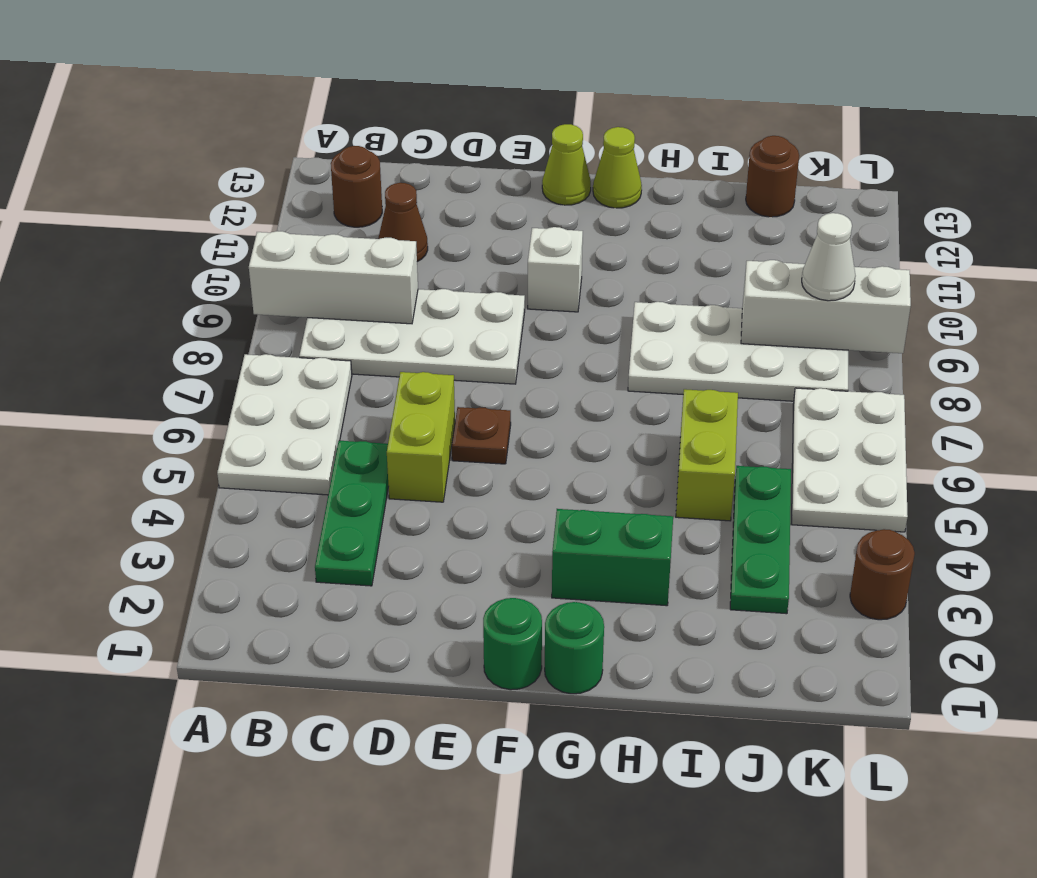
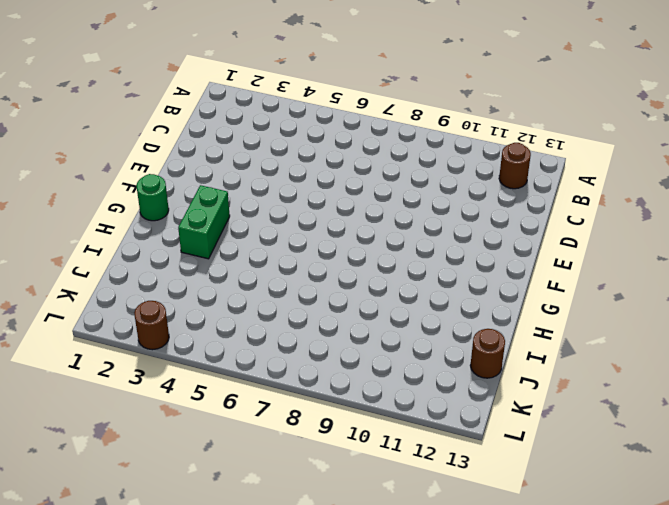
none -> white 2x3 plate [217,354,352,495]
none -> white 2x4 plate [299,289,525,384]
none -> green 1x3 plate [315,441,389,586]

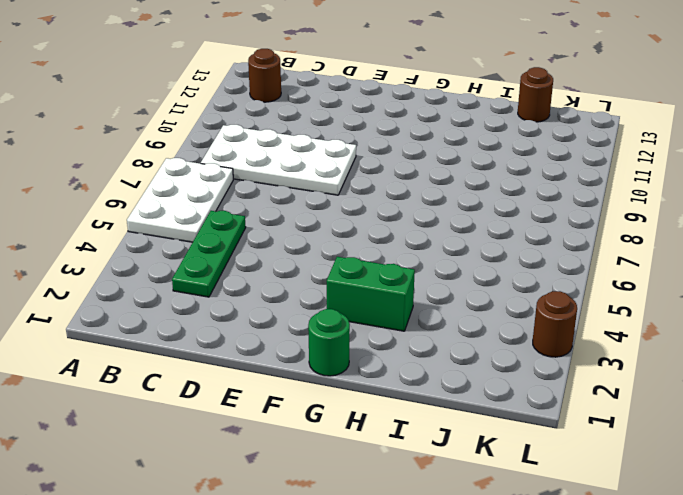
none -> brown 1x1 cone [378,183,428,262]
none -> lime 1x2 brick [387,372,455,502]
none -> brown 1x1 plate [452,407,511,464]

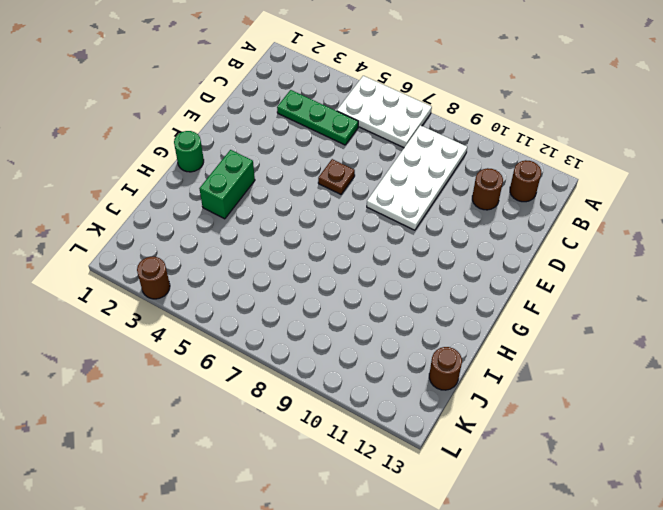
brown 1x1 round brick [472,168,503,210] -> brown 1x1 cone [378,183,428,262]
none -> lime 1x2 brick [387,372,455,502]
none -> green 1x1 round brick [483,598,542,690]
none -> white 1x1 brick [528,227,583,312]

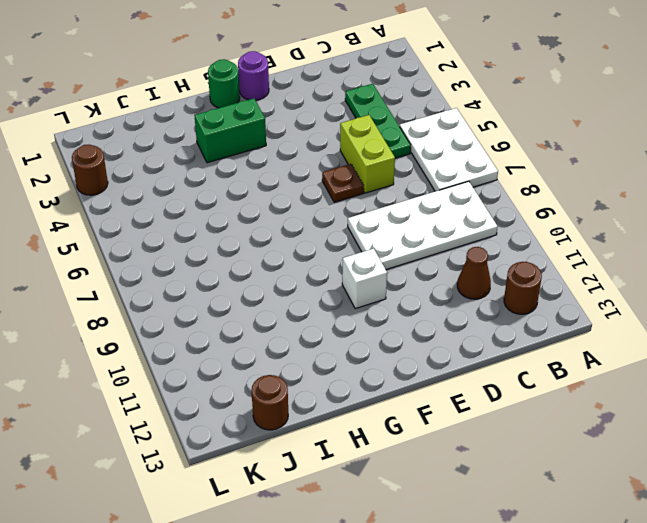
purple 1x1 round brick [238,51,269,100] -> green 1x1 round brick [483,598,542,690]
none -> lime 1x1 cone [542,124,591,205]
none -> lime 1x1 cone [593,127,642,208]
none -> white 2x4 plate [628,302,848,401]

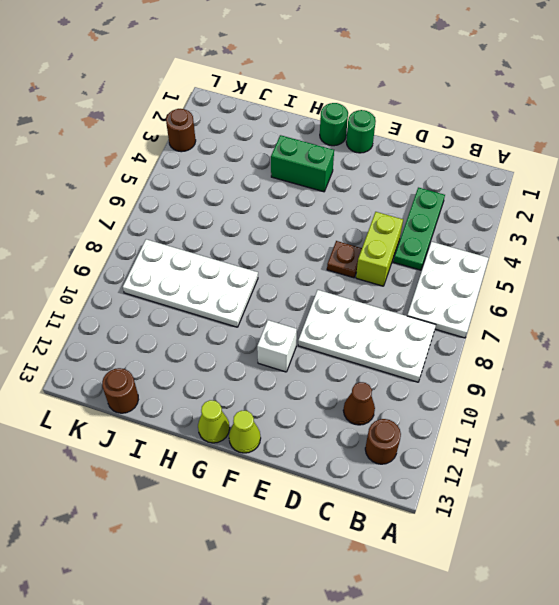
none -> lime 1x2 brick [676,389,738,521]
none -> green 1x3 plate [730,466,791,614]
none -> white 2x3 plate [792,388,908,532]

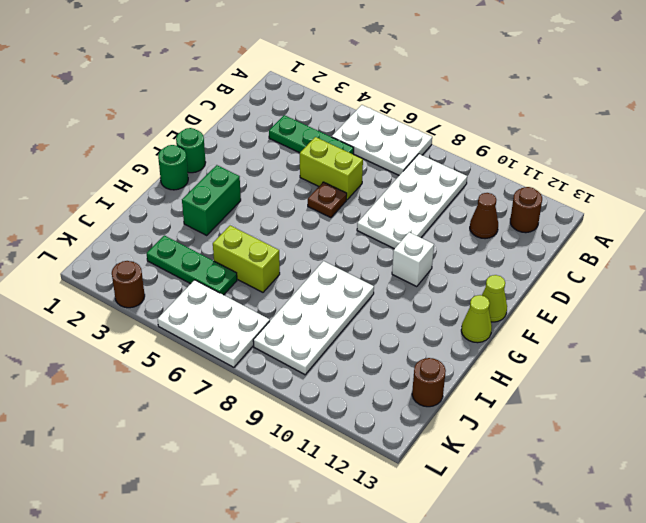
none -> white 1x3 brick [249,231,418,324]
none -> white 1x3 brick [741,260,911,353]
none -> white 1x1 cone [802,213,855,301]

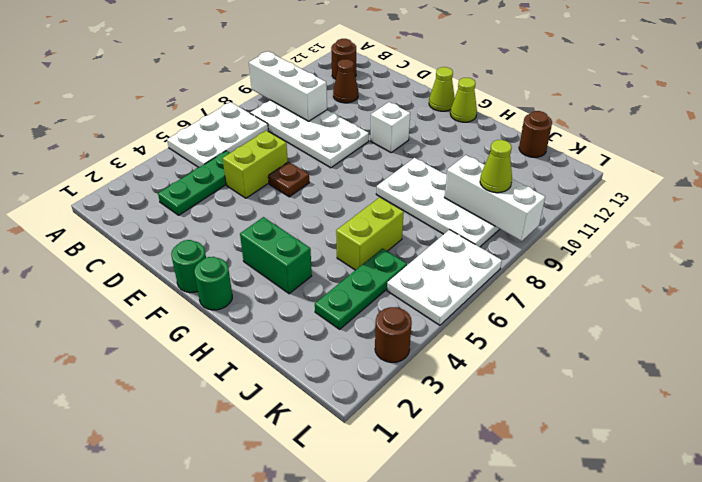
lime 1x1 cone [480,140,512,193] -> white 1x1 cone [802,213,855,301]

